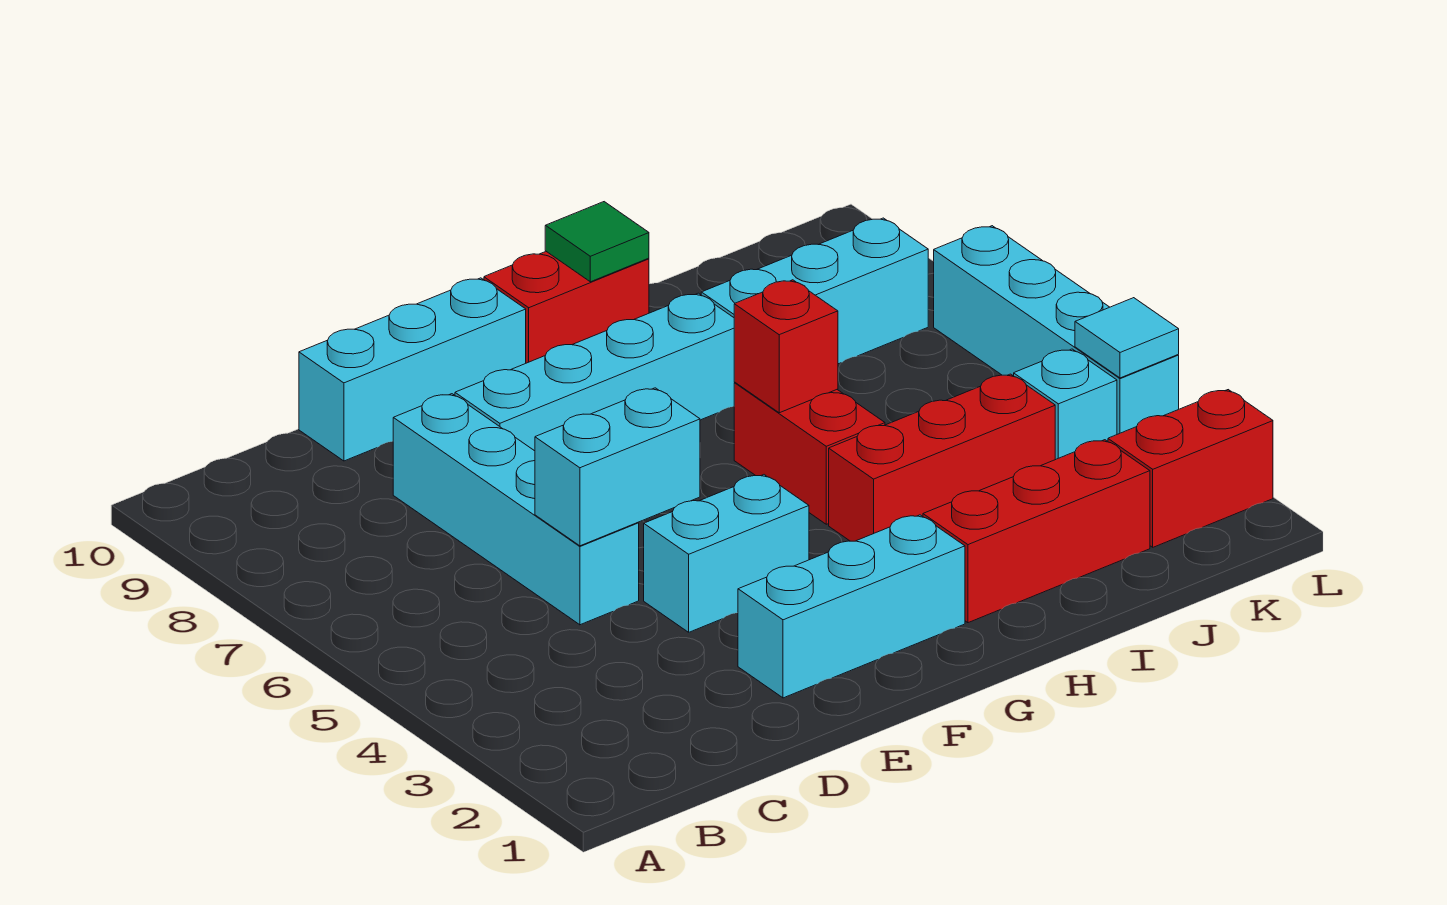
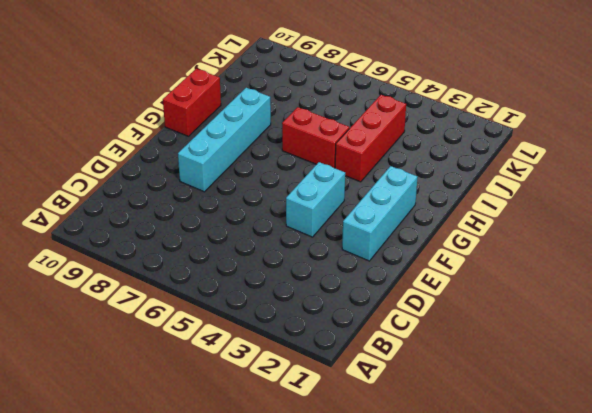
none -> cyan 1x4 brick [393,394,639,625]
none -> cyan 1x3 brick [299,278,526,461]
none -> red 1x3 brick [923,440,1150,623]

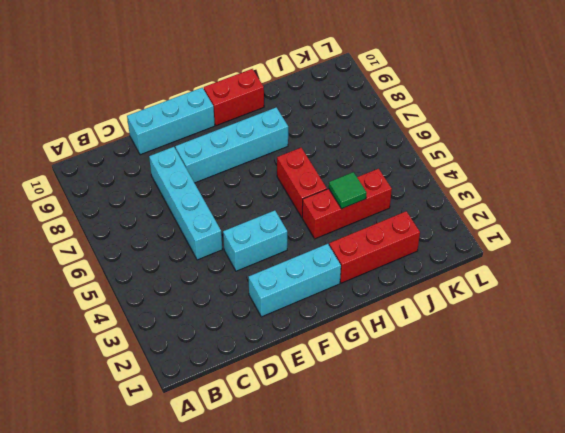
green 1x1 tile [329,172,367,209] -> green 1x1 tile moved to [545,202,649,282]
none -> cyan 1x3 brick [701,218,928,364]
none -> red 1x2 brick [1108,390,1273,547]
none -> cyan 1x1 brick [1014,349,1117,460]

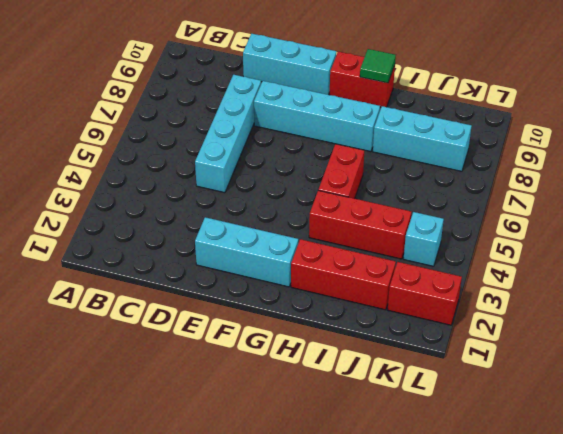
none -> cyan 1x2 brick [644,475,809,632]
none -> cyan 1x4 brick [934,226,1179,434]
none -> cyan 1x2 brick [535,388,700,546]

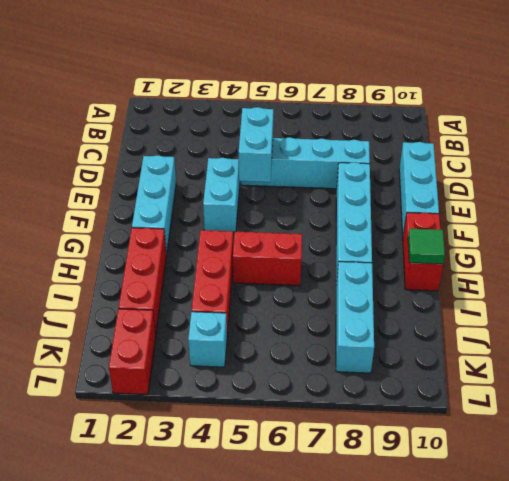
none -> cyan 1x4 brick [934,226,1179,434]
none -> red 1x1 brick [734,280,838,413]
none -> cyan 1x1 tile [1075,298,1179,378]

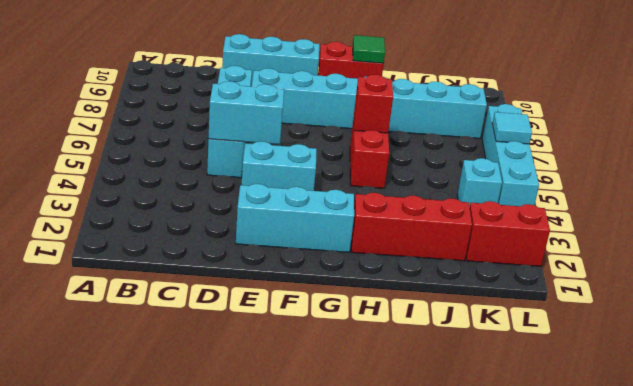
cyan 1x1 tile [492,112,532,144] -> cyan 1x1 tile moved to [1075,298,1179,378]
none -> red 1x3 brick [829,374,1055,541]

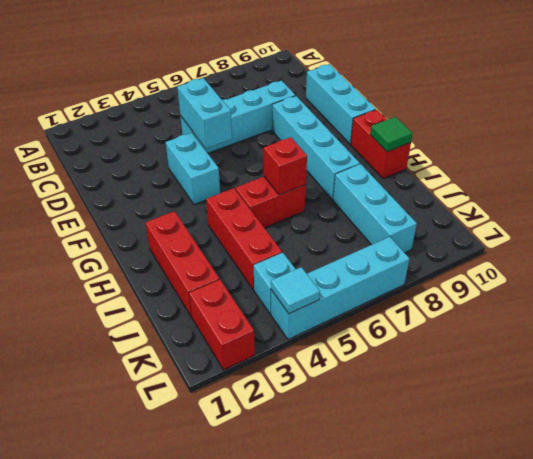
none -> cyan 1x3 brick [738,515,965,698]

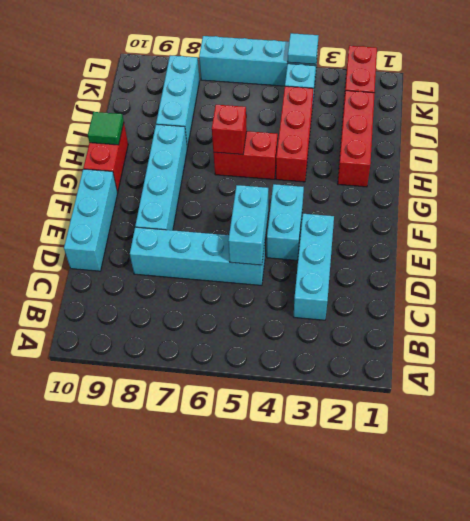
cyan 1x3 brick [294,214,334,320] -> cyan 1x3 brick moved to [738,515,965,698]

